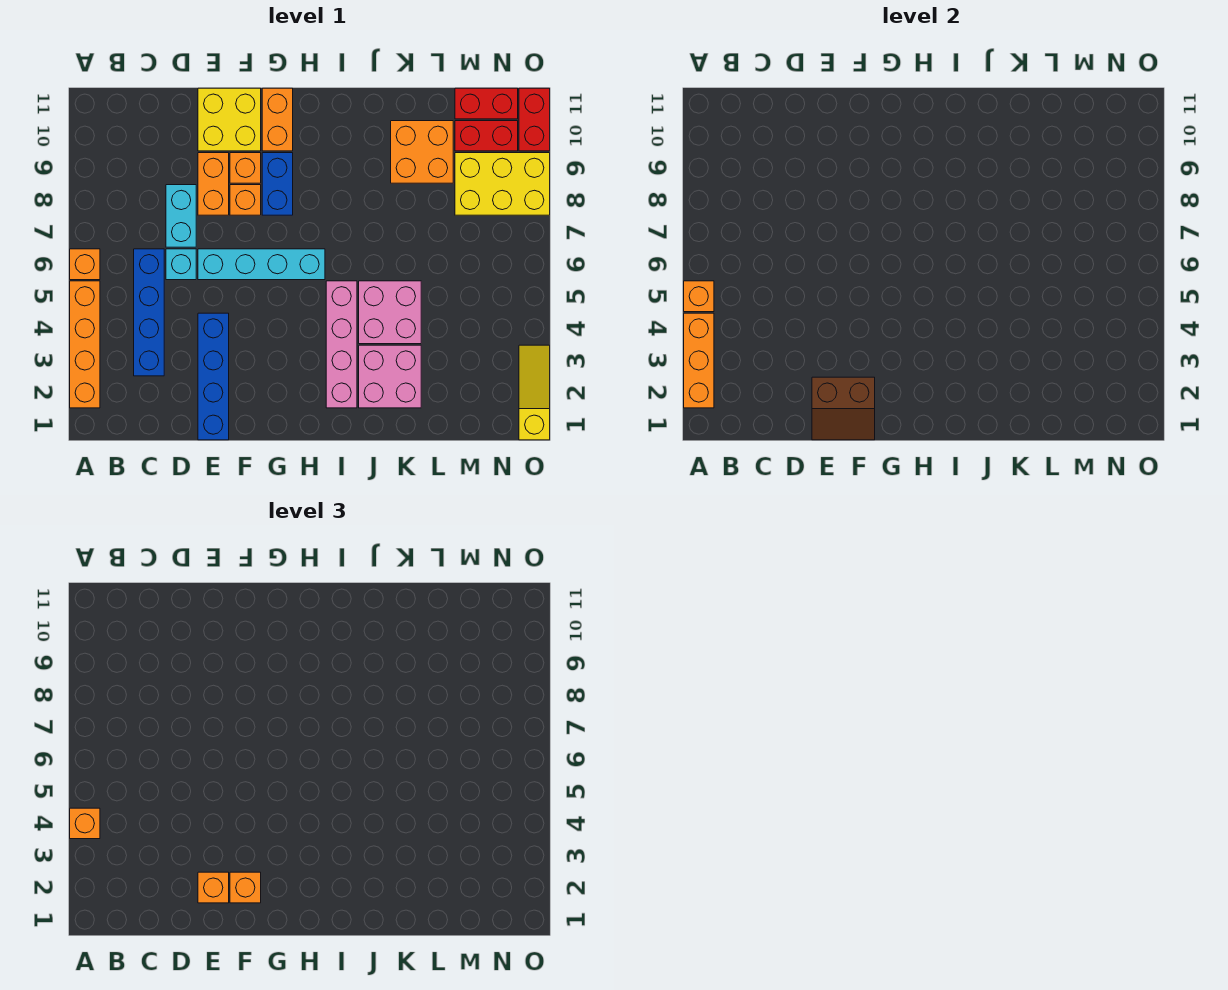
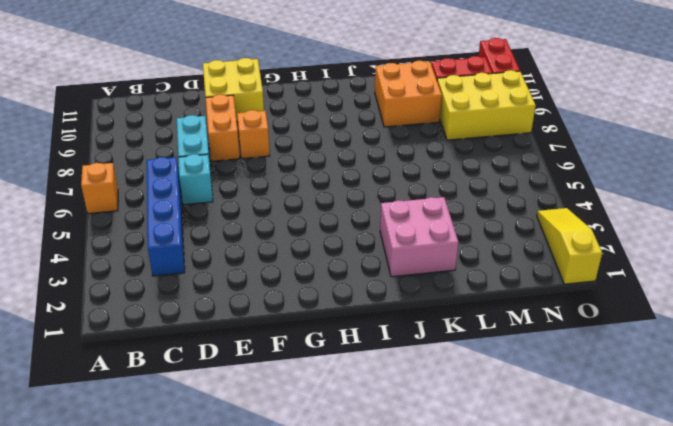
none -> orange 1x4 brick [70,281,100,408]
none -> blue 1x4 brick [198,313,229,440]
none -> cyan 1x4 brick [198,249,325,280]

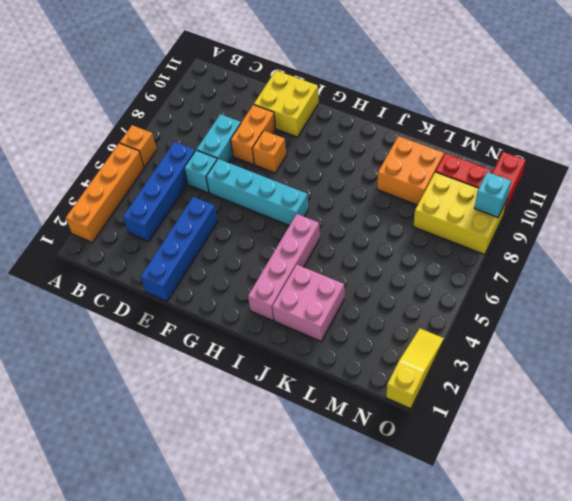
cyan 1x1 brick [474,172,511,217] -> none
none -> orange 1x1 brick [230,153,261,183]
none -> blue 1x2 brick [262,153,293,215]
none -> orange 1x2 brick [262,88,293,151]

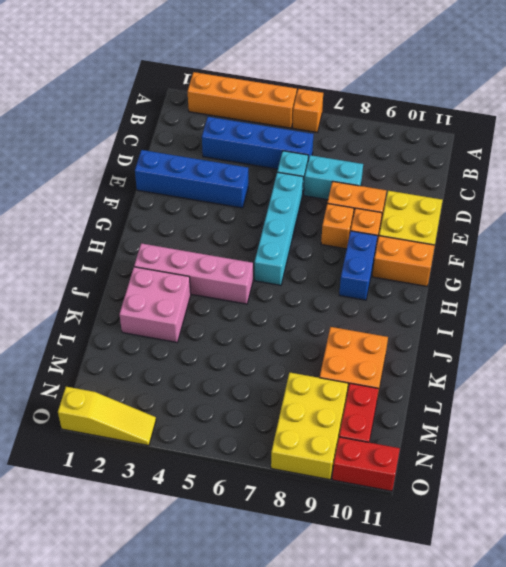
blue 1x2 brick [339,231,378,300] -> blue 1x2 brick turned to [262,153,293,215]
none -> pink 2x2 brick [359,281,421,344]
none -> red 1x2 brick [455,88,518,119]
none -> orange 1x3 brick [684,313,714,408]

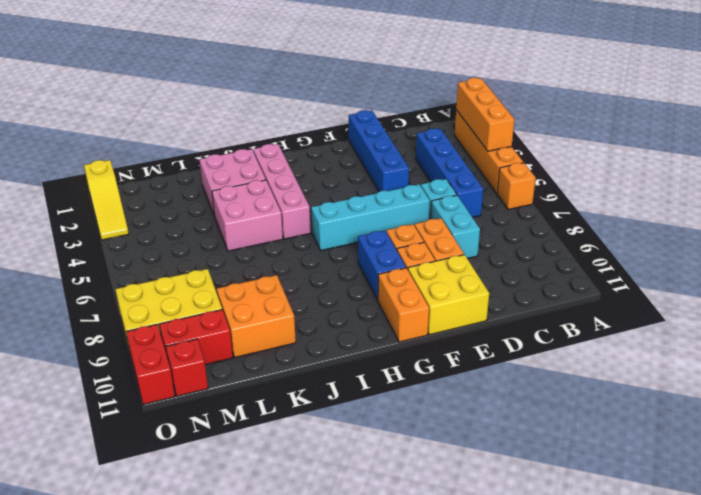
red 1x1 brick [166,339,208,396] -> red 1x2 brick [455,88,518,119]
none -> orange 1x1 brick [684,281,714,312]
none -> brown 2x2 slope [812,377,875,440]
none -> orange 1x1 brick [70,808,100,839]

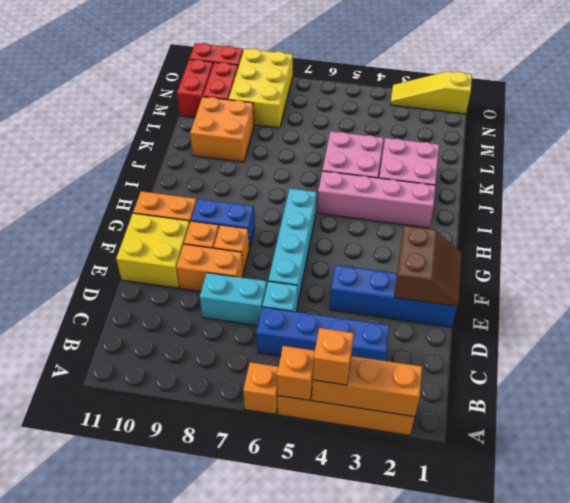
none -> orange 1x1 brick [198,872,229,903]
none -> orange 1x1 brick [230,872,261,903]

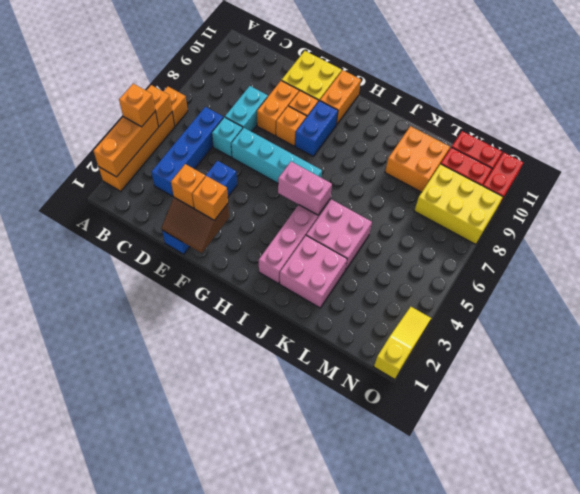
pink 1x2 brick [278,162,332,215] -> none

